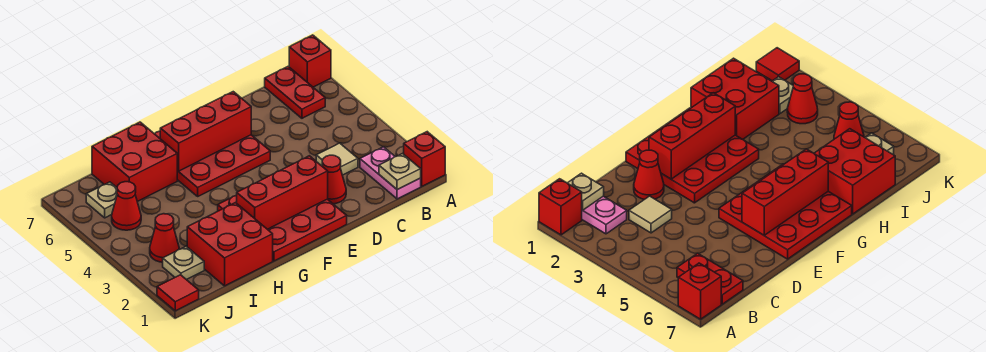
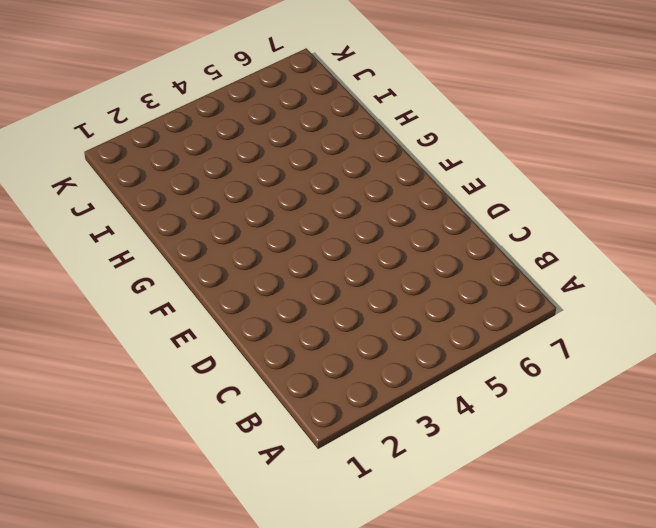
none -> red 1x1 brick [404,132,445,186]
none -> red 1x1 brick [289,35,331,87]
none -> pink 1x2 plate [360,147,421,199]

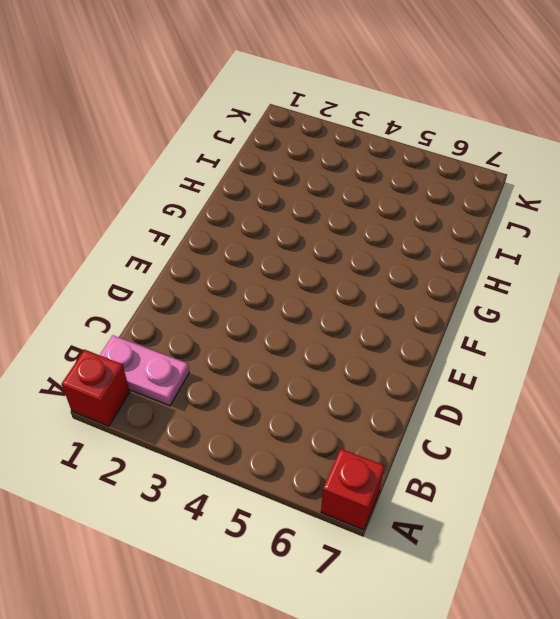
none -> red 1x2 plate [265,67,325,118]
none -> tan 1x1 tile [316,143,358,175]
none -> red 1x1 cone [322,155,346,204]

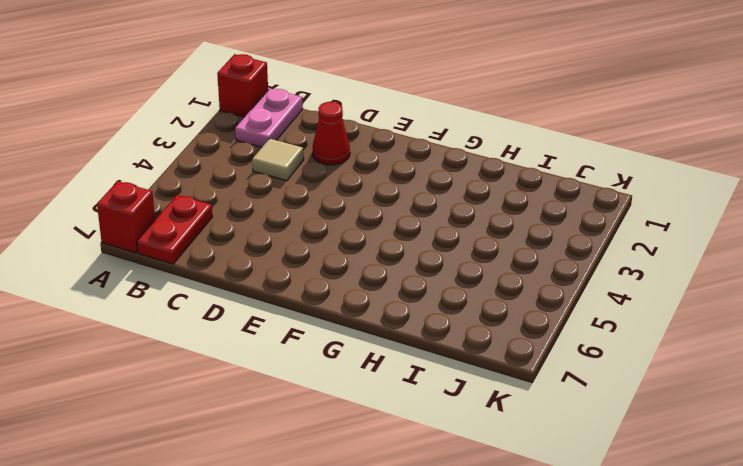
none -> red 3x3 plate [218,195,347,261]
none -> red 3x3 plate [155,131,270,196]
none -> red 2x2 brick [187,203,273,286]

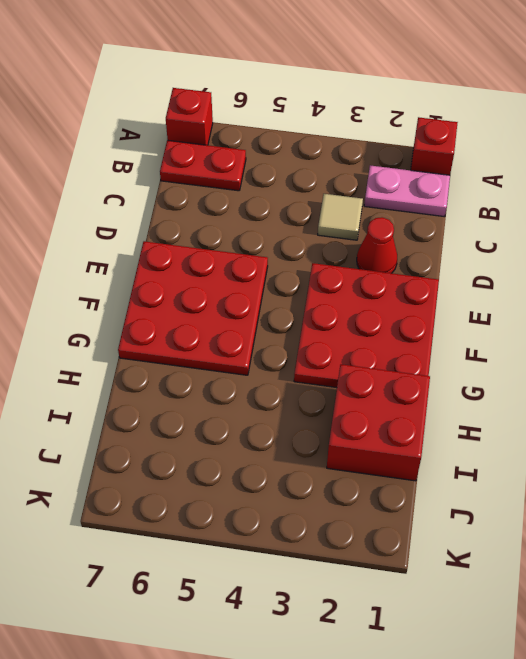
none -> red 2x2 brick [92,122,177,202]
none -> tan 1x1 plate [163,246,204,280]
none -> red 1x1 cone [150,214,179,262]

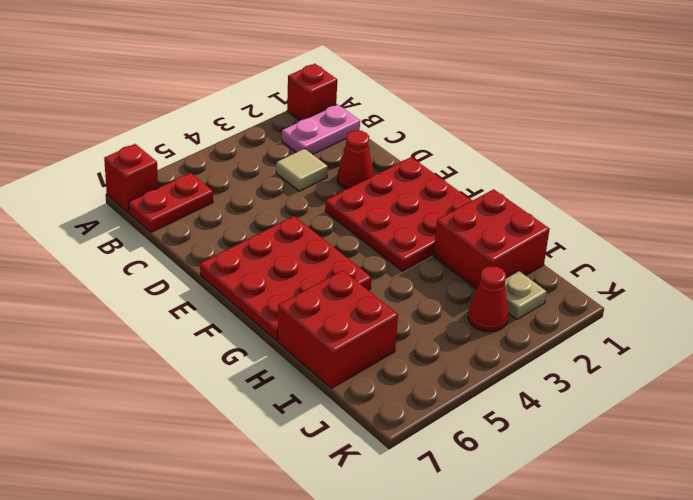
none -> red 1x1 cone [112,182,141,230]
none -> tan 1x1 plate [86,182,117,218]
none -> red 1x1 tile [157,275,199,311]

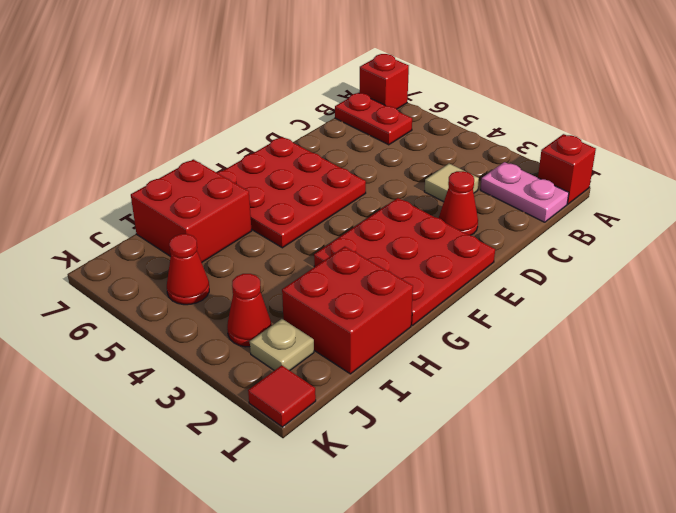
none -> tan 1x1 plate [86,182,117,218]
none -> tan 1x1 plate [379,154,421,190]
none -> red 1x3 brick [237,156,328,229]

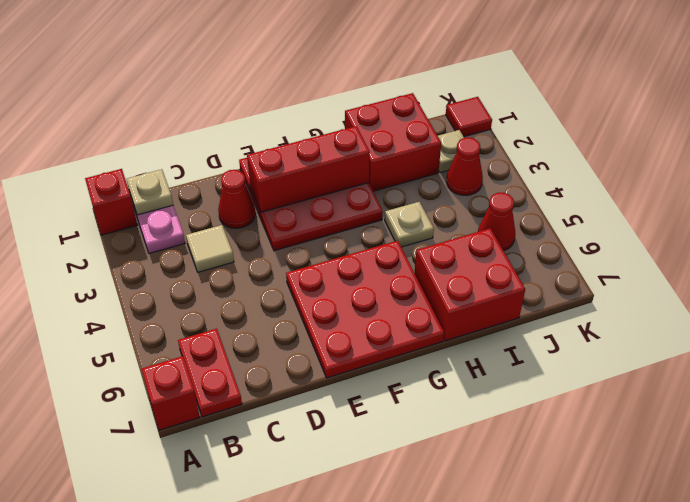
tan 1x1 plate [385,202,434,247] -> tan 1x1 plate moved to [86,182,117,218]
none -> red 1x3 brick [160,92,251,171]

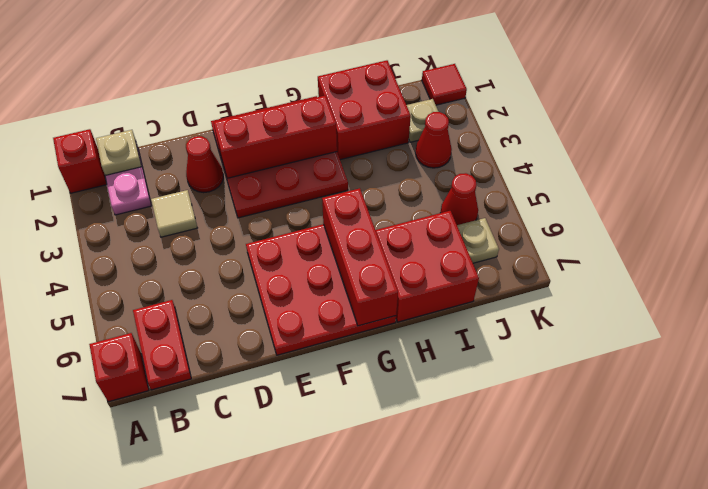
red 1x3 brick [322,188,398,326] -> red 1x3 brick turned to [160,92,251,171]

